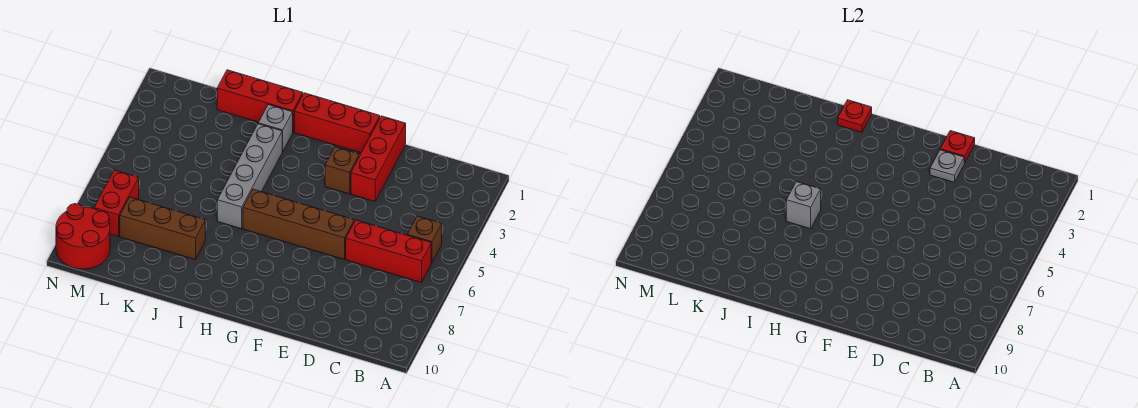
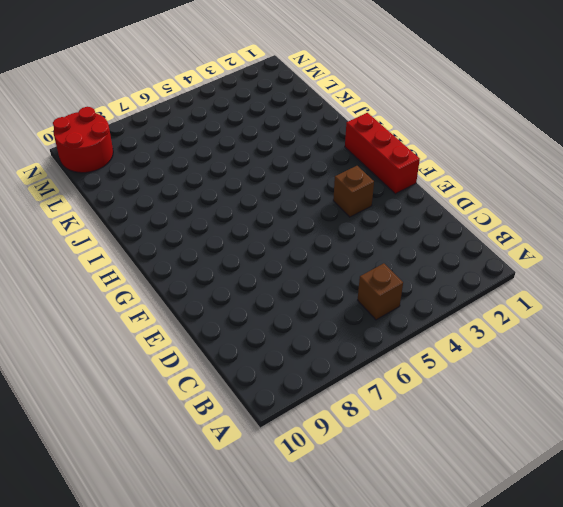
none -> red 1x3 brick [346,220,431,282]
none -> red 1x3 brick [351,116,406,202]
none -> brown 1x4 brick [243,189,354,259]

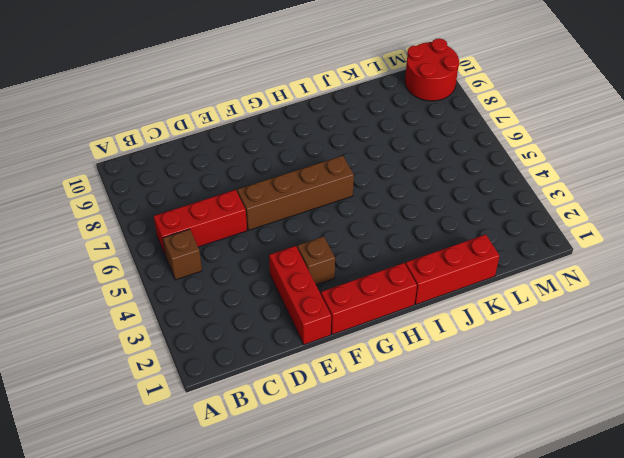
none -> grey 1x1 brick [258,105,293,151]
none -> grey 1x4 brick [217,124,283,229]
none -> brown 1x3 brick [120,197,205,260]

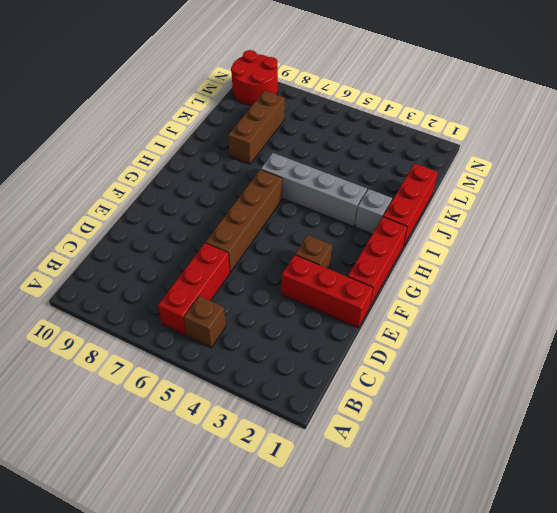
none -> red 1x2 brick [94,170,139,237]
none -> red 1x1 plate [940,131,975,163]
none -> grey 1x1 plate [930,150,964,182]

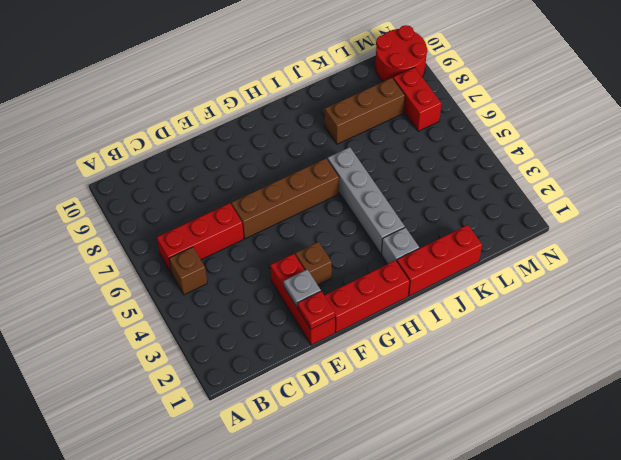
none -> red 1x1 plate [838,100,872,132]
none -> grey 1x1 brick [786,182,821,229]

